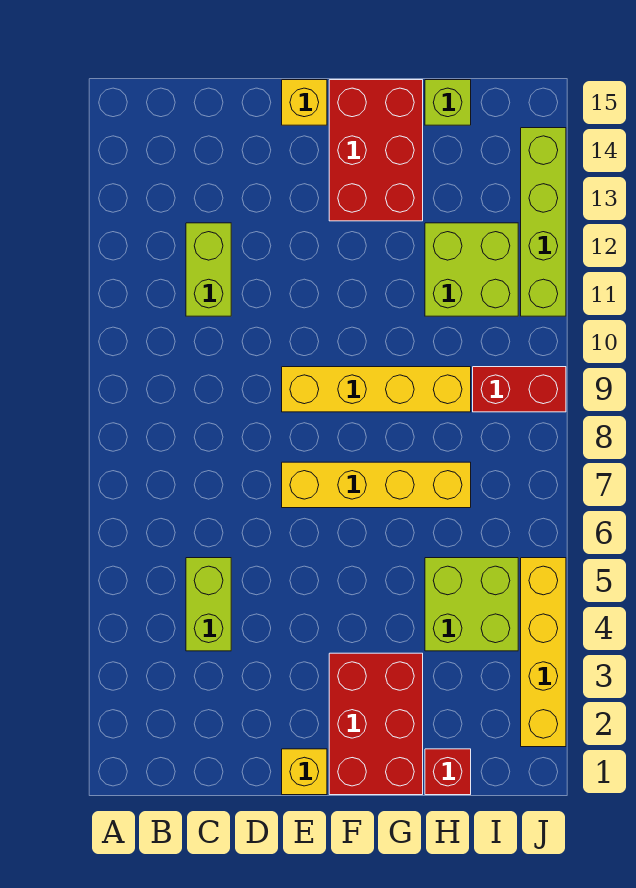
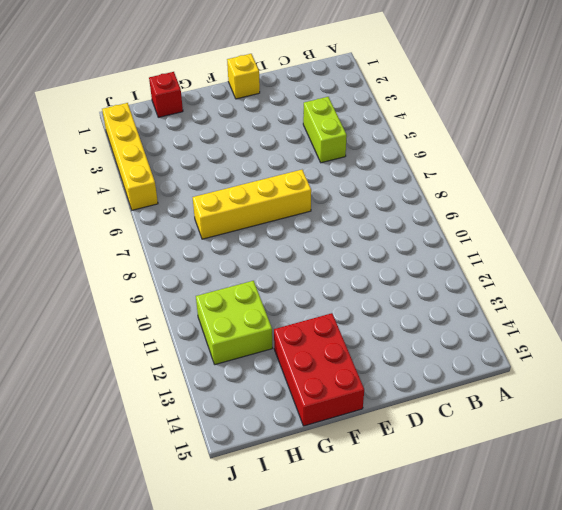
none -> lime 1x2 brick [186,223,231,316]
none -> yellow 1x4 brick [282,367,471,412]
none -> yellow 1x1 brick [282,80,327,125]

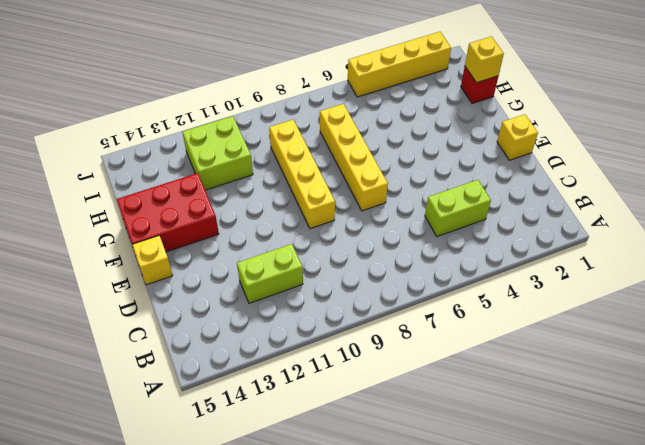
yellow 1x1 brick [465,36,504,83] -> none
none -> red 2x3 brick [329,653,423,795]
none -> lime 2x2 brick [425,558,518,651]
none -> lime 1x1 brick [425,80,471,125]

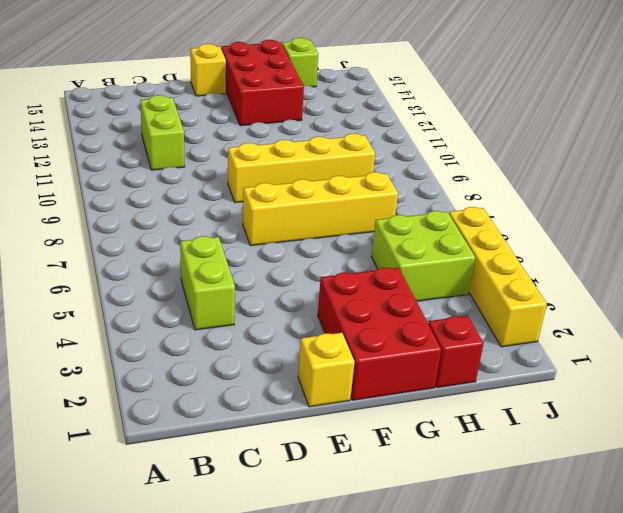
none -> lime 2x2 brick [425,223,518,316]
none -> red 1x2 brick [473,367,566,412]
none -> lime 1x4 brick [521,128,566,316]

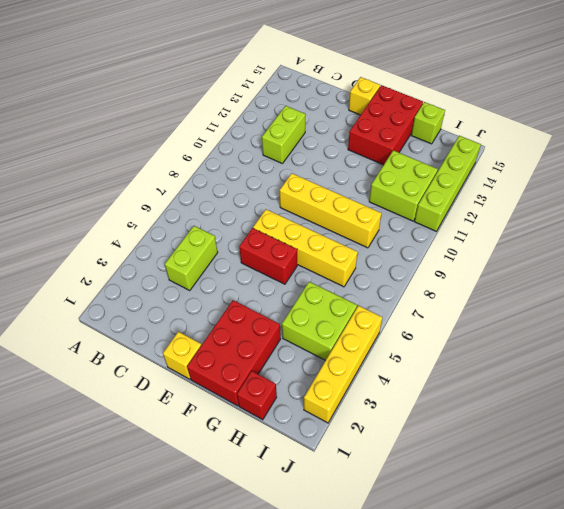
red 1x2 brick [239,228,297,284] -> red 1x2 brick moved to [473,367,566,412]

